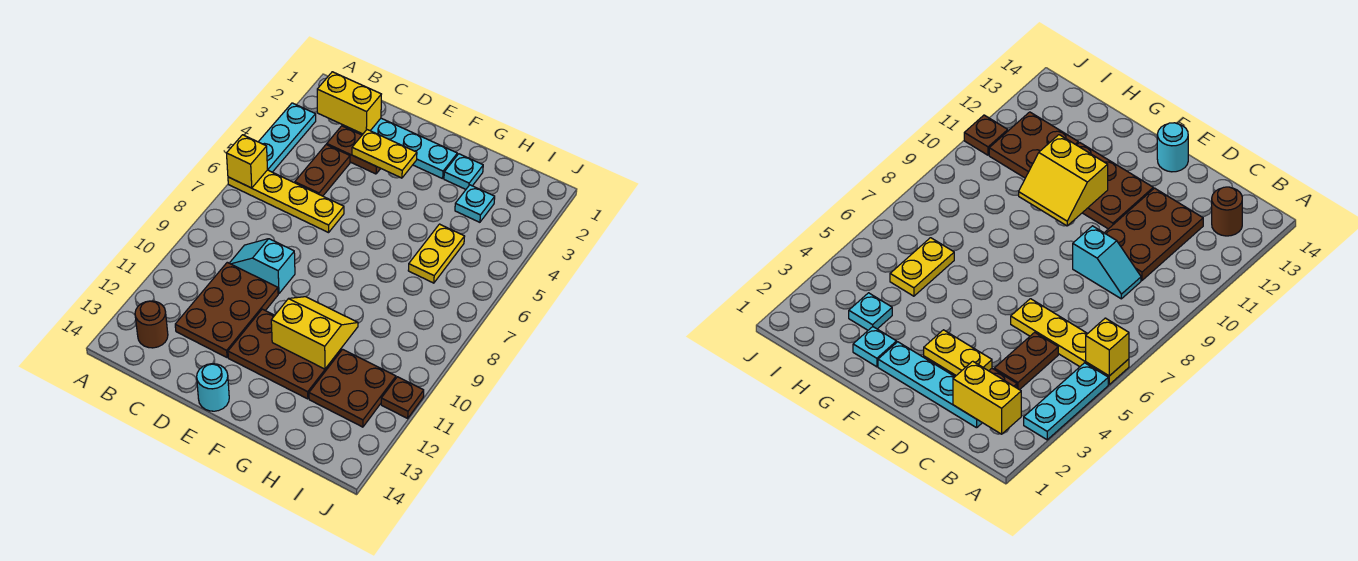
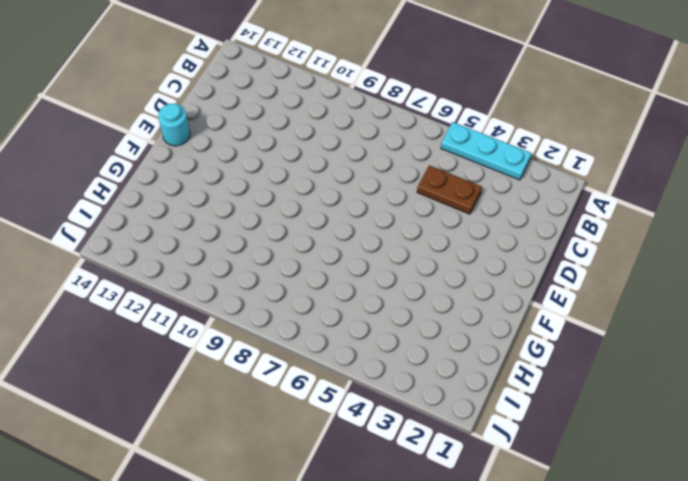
none -> yellow 1x4 plate [228,170,344,233]
none -> brown 1x1 round brick [135,301,168,348]
none -> cyan 1x4 plate [342,118,457,179]

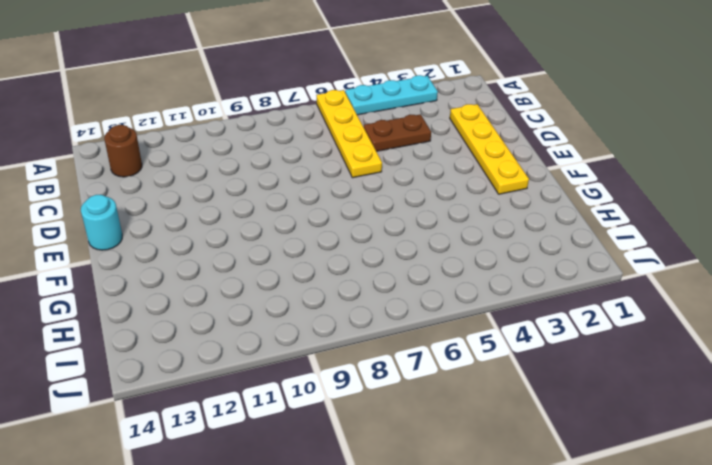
yellow 1x4 plate [450,104,529,194] -> cyan 1x4 plate [342,118,457,179]
none -> brown 1x2 plate [327,126,381,174]
none -> cyan 1x2 slope [230,239,295,294]
none -> brown 2x3 plate [175,262,278,357]

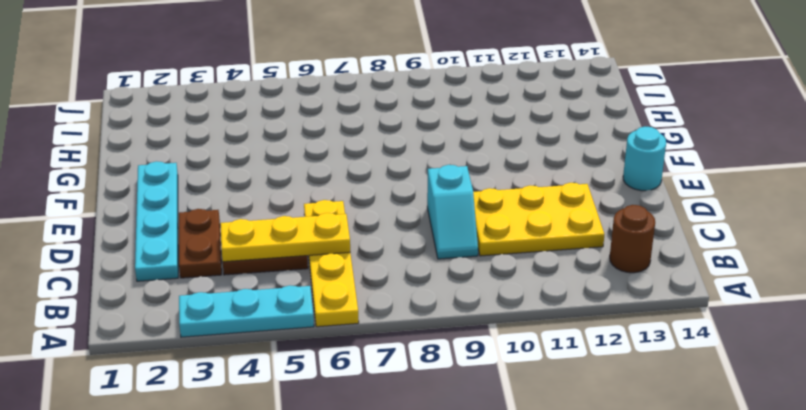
yellow 1x3 plate [220,213,350,262] -> none
yellow 2x3 plate [473,183,605,256] -> brown 2x3 plate [175,262,278,357]
none -> brown 2x3 plate [228,309,341,399]
none -> cyan 1x1 plate [444,154,483,189]
none -> cyan 1x1 plate [455,185,495,222]

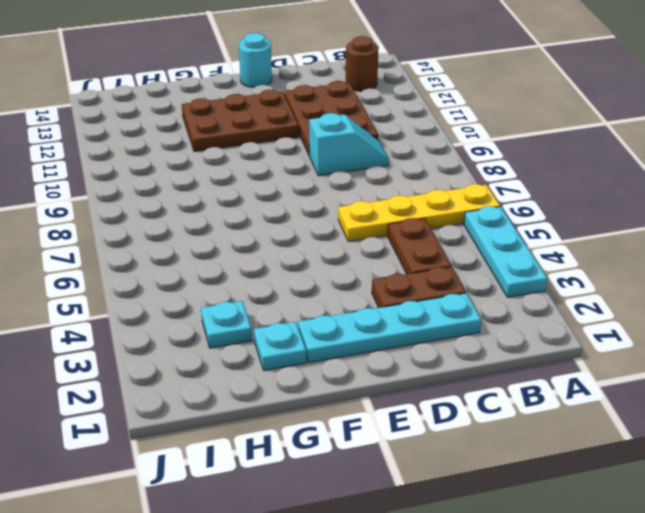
none -> yellow 1x2 plate [408,224,465,283]
none -> brown 2x2 plate [309,349,396,427]
none -> brown 1x1 plate [381,377,424,418]

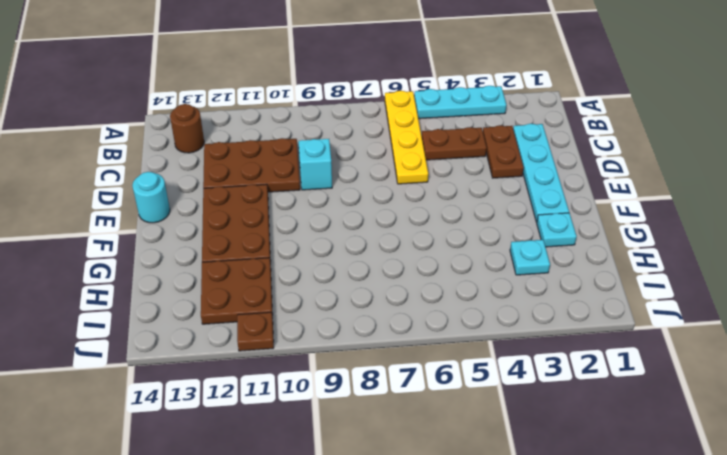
none -> yellow 1x2 plate [408,224,465,283]
none -> yellow 1x1 brick [227,135,267,188]
none -> yellow 1x2 brick [317,72,381,134]

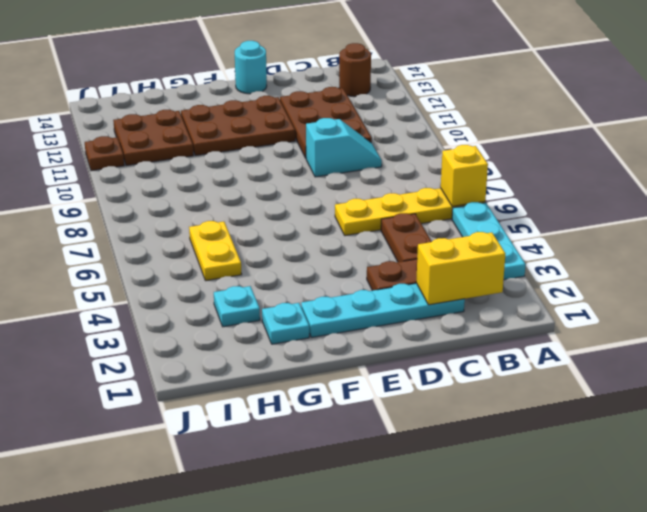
none -> yellow 1x2 plate [352,130,417,178]
none -> yellow 2x2 slope [271,297,358,369]

